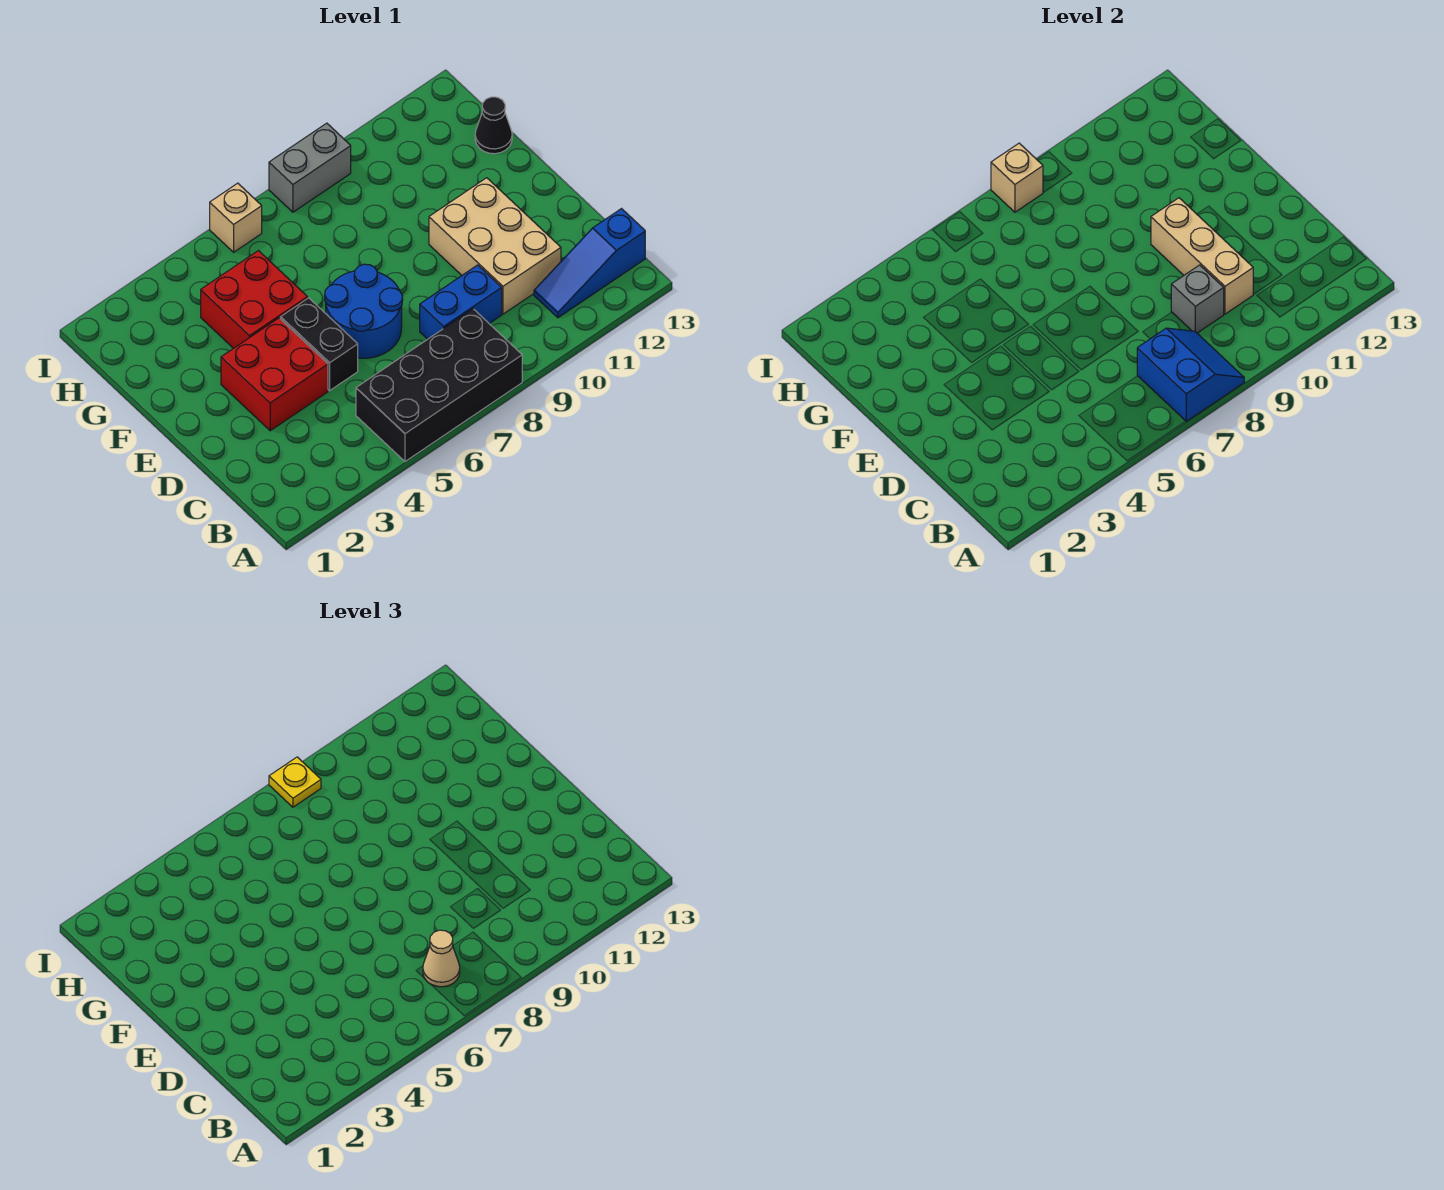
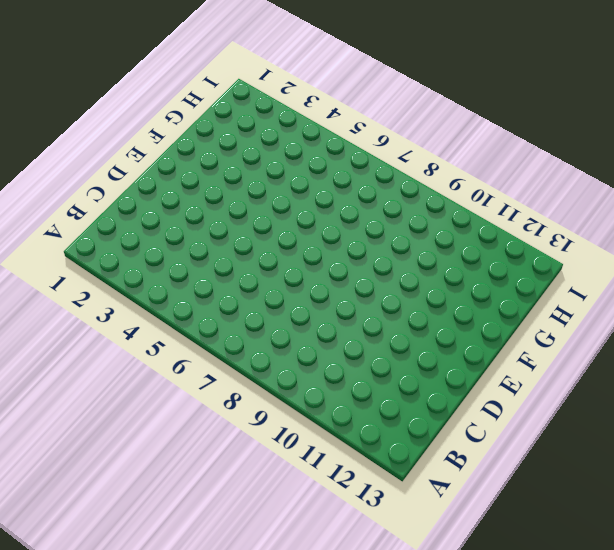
none -> black 2x4 brick [356,309,522,461]
none -> blue 1x3 slope [534,209,645,318]
none -> blue 1x2 brick [420,265,502,339]

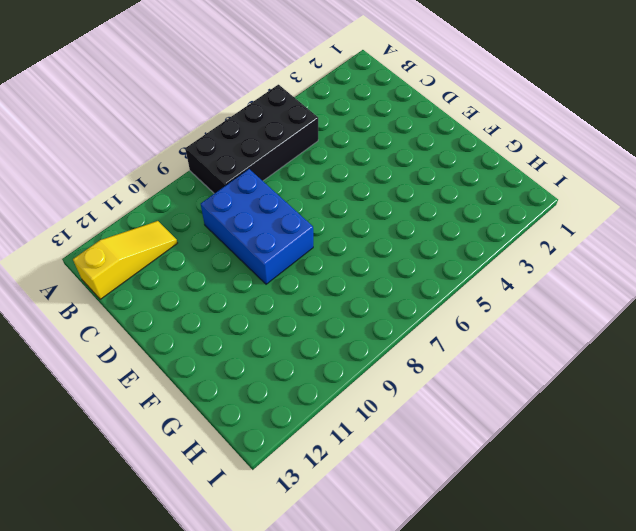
yellow 1x3 slope [73,221,177,299] -> blue 1x3 slope [534,209,645,318]
blue 2x3 brick [201,169,313,284] -> blue 1x2 brick [420,265,502,339]
none -> tan 2x3 brick [429,178,561,314]
none -> red 2x2 brick [221,318,328,431]
none -> black 1x2 brick [280,298,358,391]

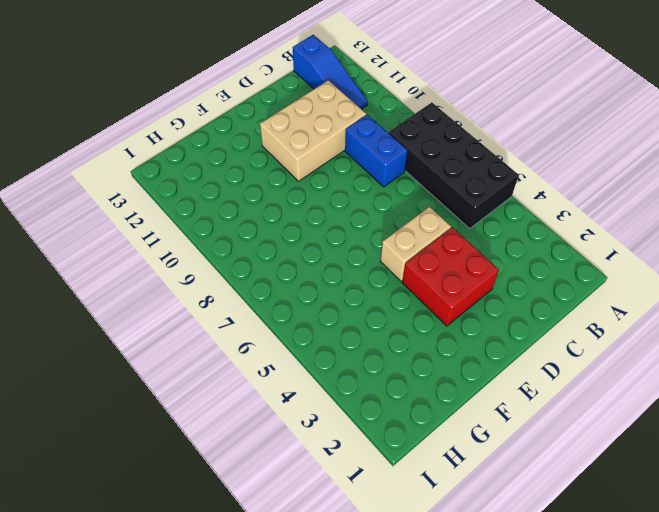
tan 1x2 brick [380,207,451,281] -> black 1x2 brick [280,298,358,391]
none -> blue 2x2 round brick [325,264,403,358]
none -> red 2x2 brick [201,251,308,348]
none -> black 1x1 cone [475,97,512,154]

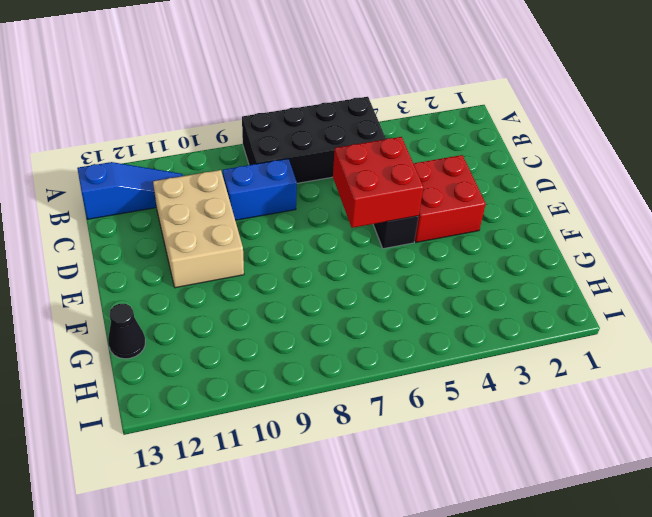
red 2x2 brick [333,137,424,228] -> red 2x2 brick moved to [201,251,308,348]
none -> blue 2x2 round brick [325,264,403,358]
none -> tan 1x1 brick [210,183,262,252]
none -> grey 1x2 brick [269,123,351,212]

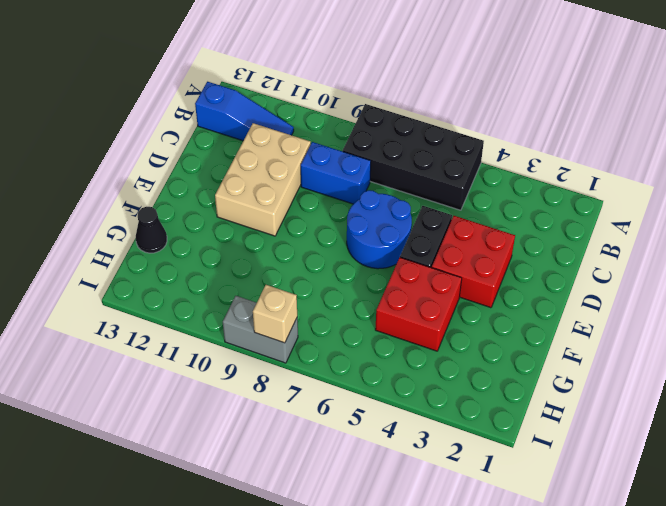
none -> tan 1x1 brick [210,183,262,252]
none -> blue 2x2 slope [1137,328,1244,421]
none -> grey 1x1 brick [1171,265,1224,333]

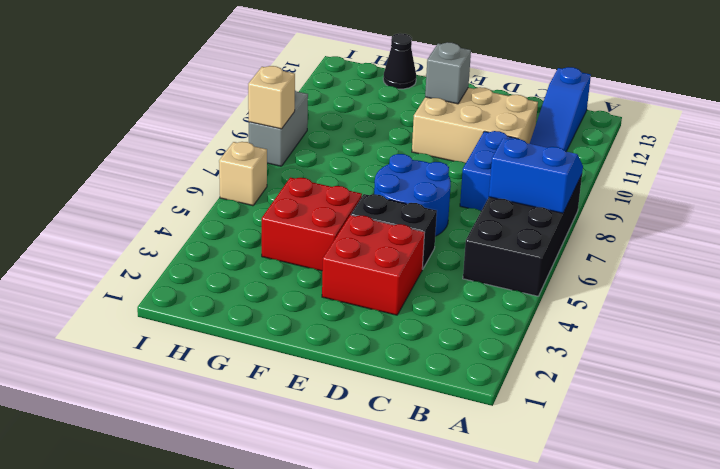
grey 1x1 brick [425,42,471,104] -> grey 1x1 brick moved to [1171,265,1224,333]
none -> tan 1x3 brick [1151,198,1253,314]
none -> tan 1x1 cone [423,930,460,987]
none -> yellow 1x1 plate [269,757,321,807]

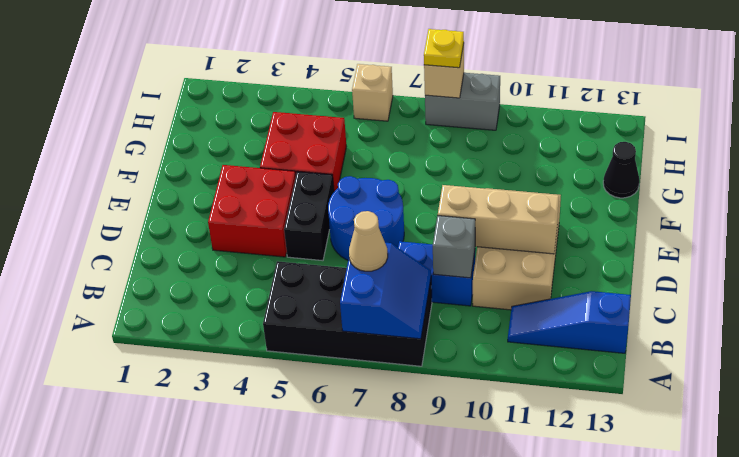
tan 1x3 brick [438,185,559,254] -> tan 1x3 brick turned to [1151,198,1253,314]

